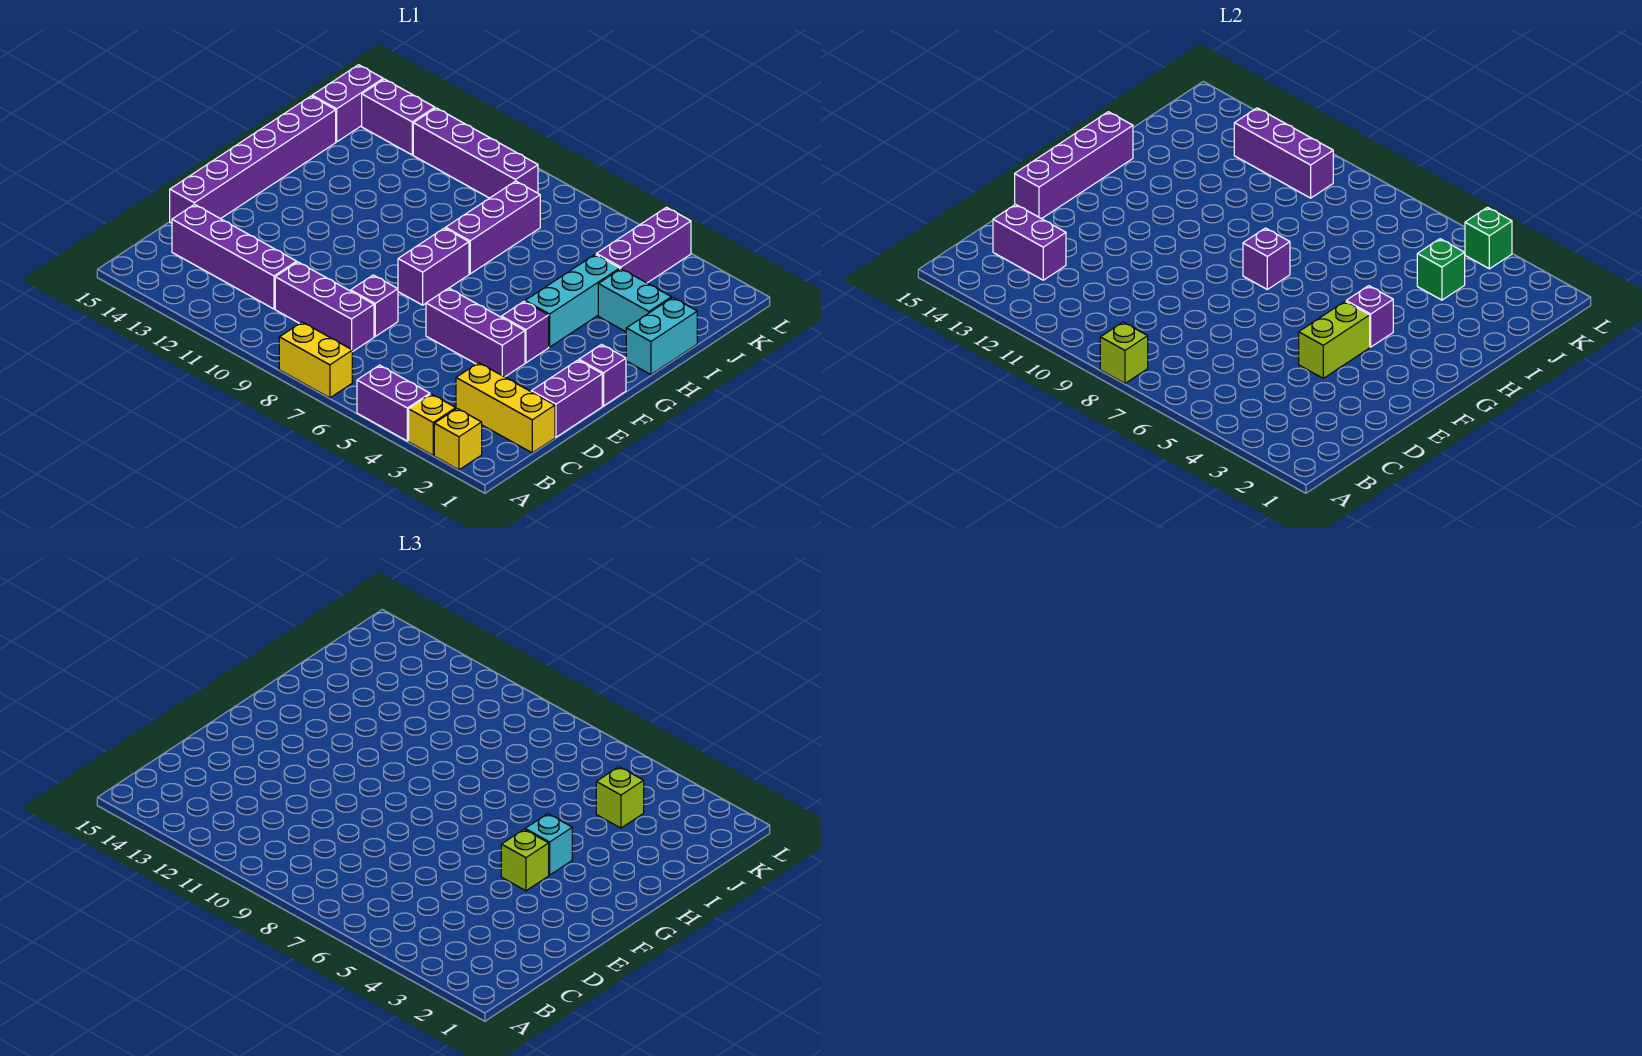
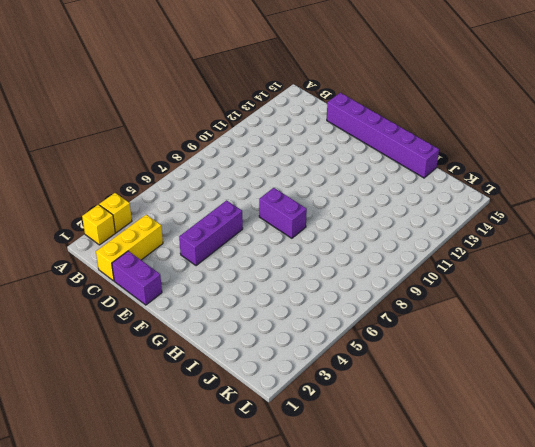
none -> purple 1x2 brick [357,365,430,441]
none -> yellow 1x2 brick [279,322,352,398]
none -> purple 1x3 brick [275,262,374,352]
none -> purple 1x4 brick [172,204,297,309]

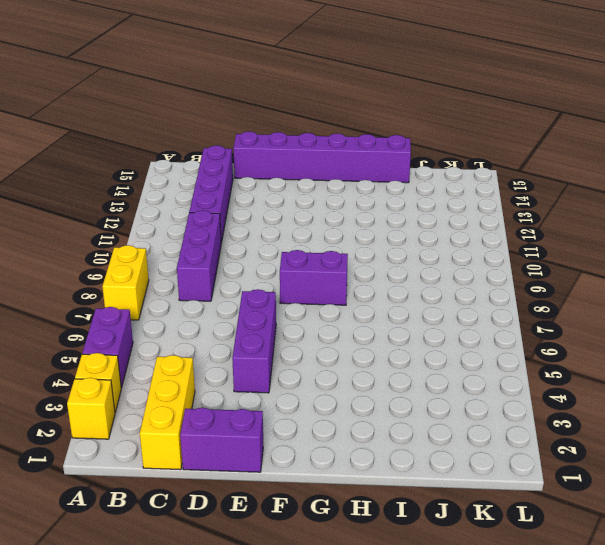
none -> purple 1x1 brick [351,275,398,336]
none -> purple 1x1 brick [579,345,626,406]
none -> purple 1x1 brick [501,301,549,363]
none -> cyan 1x3 brick [525,254,620,347]

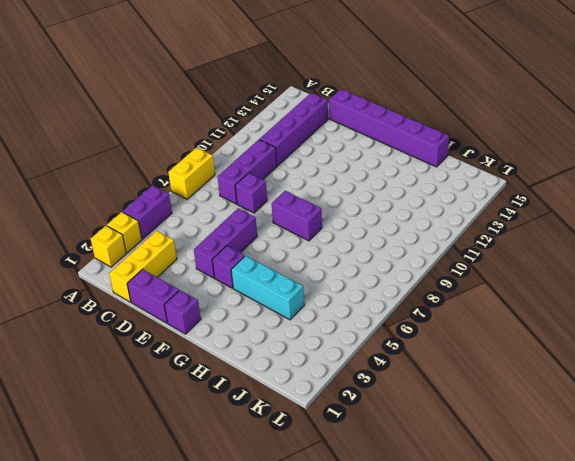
none -> cyan 1x2 brick [626,298,697,375]
none -> purple 1x3 brick [446,181,540,274]
none -> cyan 1x2 brick [598,269,671,332]
none -> purple 1x3 brick [596,207,691,283]

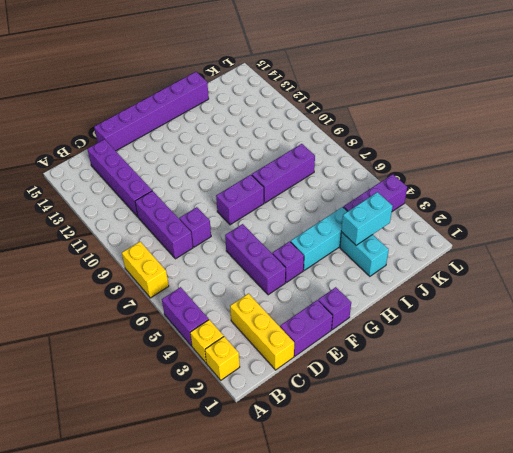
cyan 1x2 brick [341,192,393,245] -> cyan 1x2 brick moved to [626,298,697,375]
none -> purple 1x2 brick [312,65,383,142]
none -> purple 1x4 brick [413,108,538,198]
none -> purple 1x2 brick [362,79,435,155]
none -> lime 1x1 brick [1100,322,1148,383]

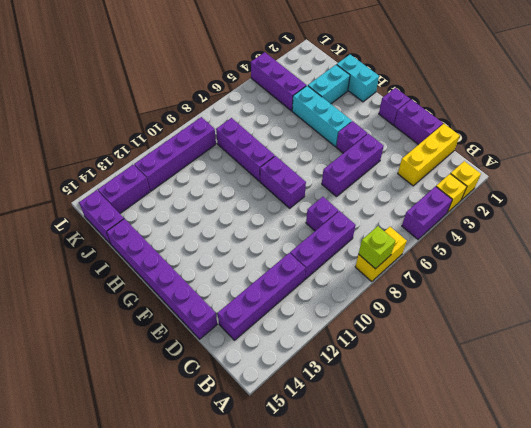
none -> purple 1x2 brick [993,204,1066,280]
none -> lime 1x2 brick [1299,301,1370,378]
none -> purple 1x4 brick [1015,112,1133,219]
none -> purple 1x1 brick [1346,286,1393,347]

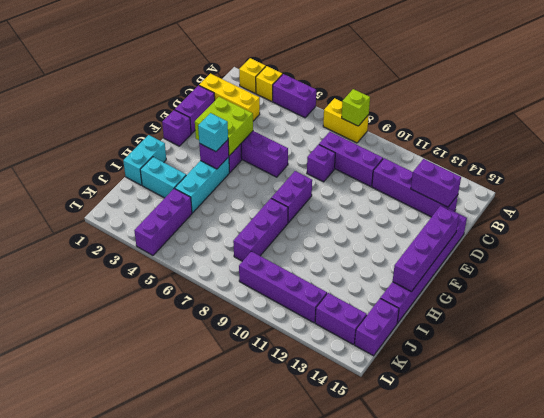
lime 2x2 brick [195,97,253,156] -> lime 1x2 brick [1299,301,1370,378]
none -> purple 1x1 brick [1243,228,1290,289]
none -> green 1x1 brick [1417,239,1465,300]
none -> purple 1x3 brick [1234,108,1333,198]
none -> green 1x1 brick [1465,207,1512,269]

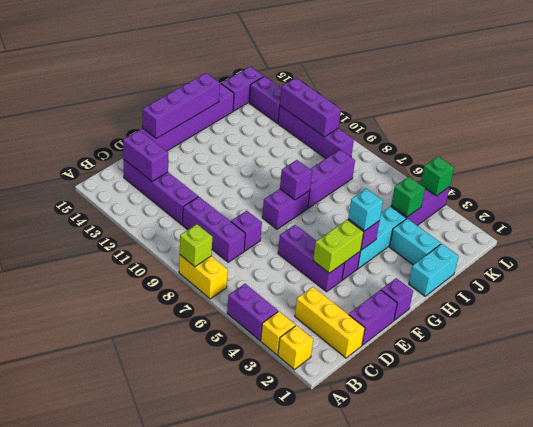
none -> lime 1x1 brick [501,829,549,891]
none -> lime 1x1 brick [596,767,644,828]

